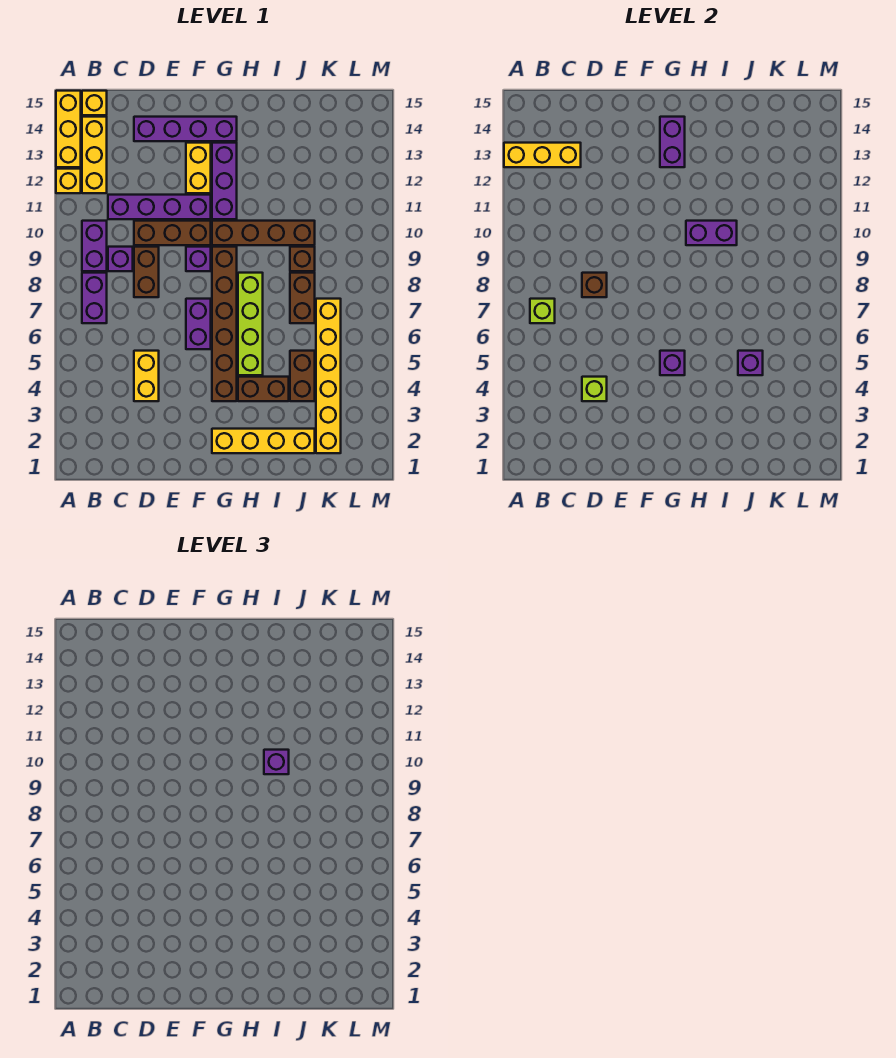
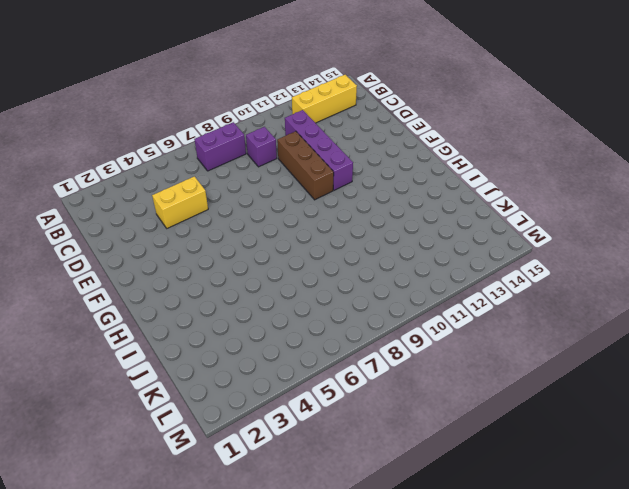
none -> yellow 1x1 brick [56,169,81,193]
none -> yellow 1x3 brick [56,91,81,167]
none -> purple 1x2 brick [82,221,107,271]
none -> yellow 1x1 brick [82,91,107,115]

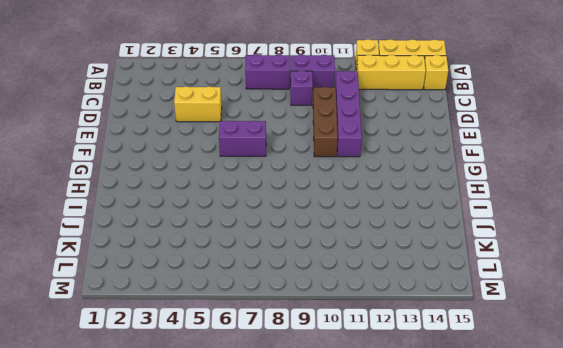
none -> brown 1x2 brick [134,247,159,297]
none -> purple 1x4 brick [134,117,237,141]
none -> purple 1x1 brick [186,247,211,271]
none -> yellow 1x2 brick [186,143,211,193]

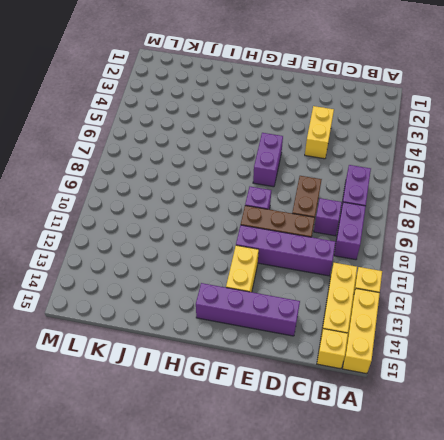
none -> yellow 1x4 brick [212,429,315,453]
none -> brown 1x6 brick [212,247,237,401]
none -> brown 1x4 brick [212,221,315,245]
none -> purple 1x3 brick [212,143,237,219]

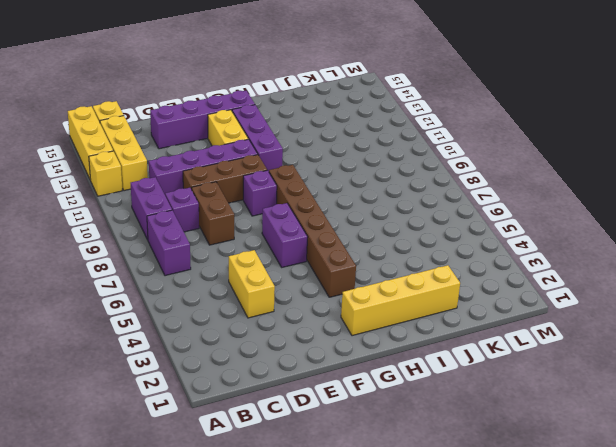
none -> brown 1x4 brick [212,221,315,245]
none -> brown 1x2 brick [238,377,289,401]
none -> lime 1x4 brick [238,273,263,375]
none -> brown 1x2 brick [290,351,315,401]

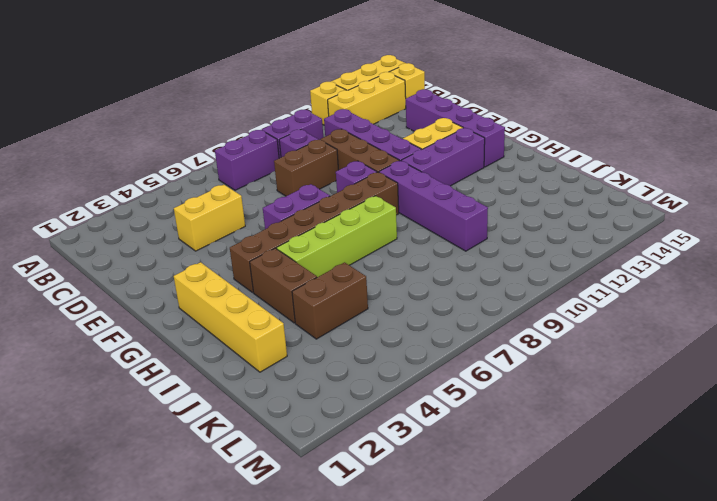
purple 1x4 brick [379,161,488,251] -> brown 1x4 brick [212,221,315,245]
none -> brown 1x2 brick [290,273,315,323]
none -> brown 1x1 brick [290,247,315,271]
none -> yellow 1x6 brick [316,299,341,453]
none -> yellow 1x3 brick [504,143,581,167]

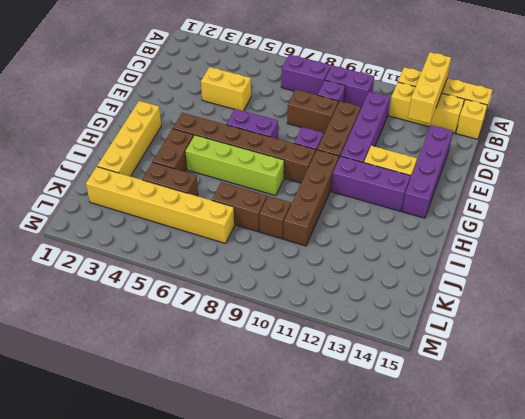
none -> lime 1x1 brick [530,299,555,323]
none -> lime 1x1 brick [582,377,607,401]
none -> brown 1x1 brick [582,273,607,297]
none -> purple 1x1 brick [660,351,685,375]

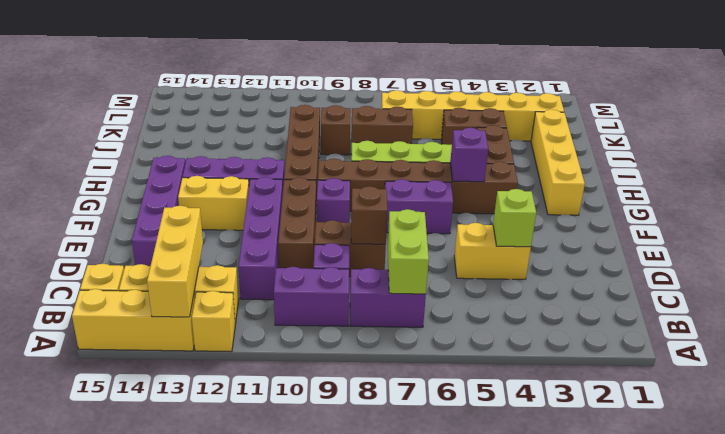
lime 1x2 brick [388,209,429,294] -> lime 1x1 brick [530,299,555,323]
none -> purple 1x2 brick [660,117,685,167]
none -> purple 1x2 brick [686,221,737,245]
none -> purple 1x1 brick [738,351,763,375]
none -> purple 1x1 brick [264,750,289,774]

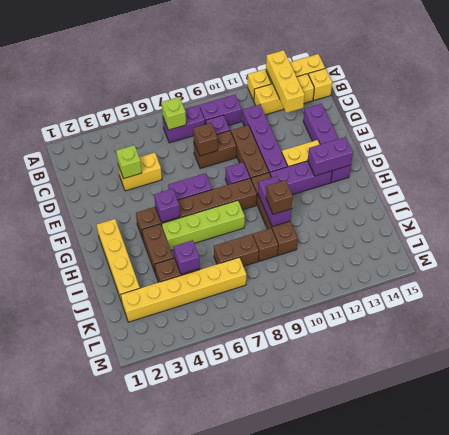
brown 1x1 brick [266,180,293,214] -> purple 1x1 brick [264,750,289,774]

